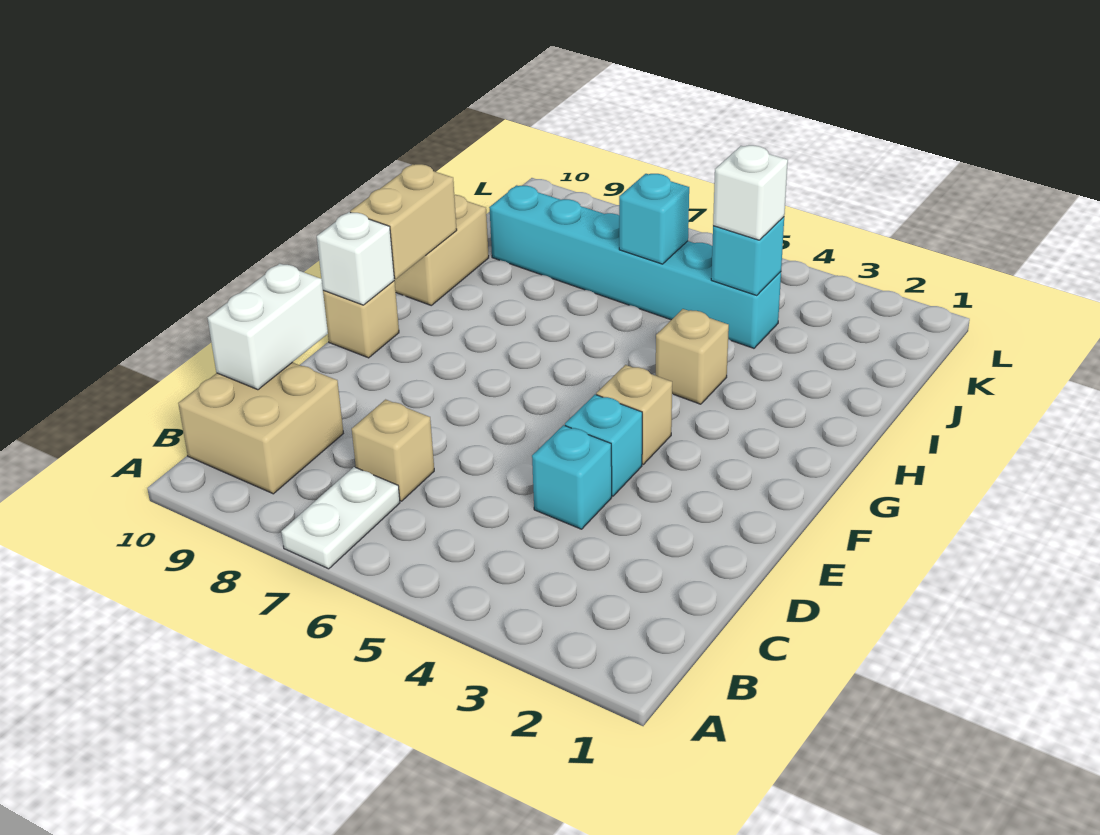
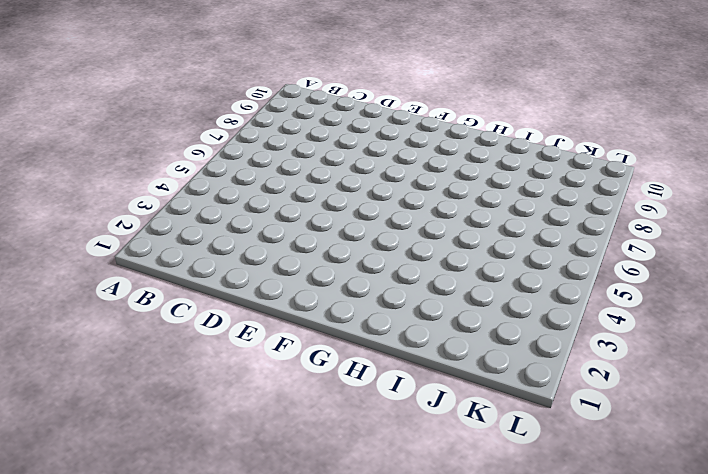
none -> white 1x2 plate [281,467,400,569]
none -> tan 2x2 brick [178,362,343,494]
none -> tan 1x1 brick [352,400,434,501]

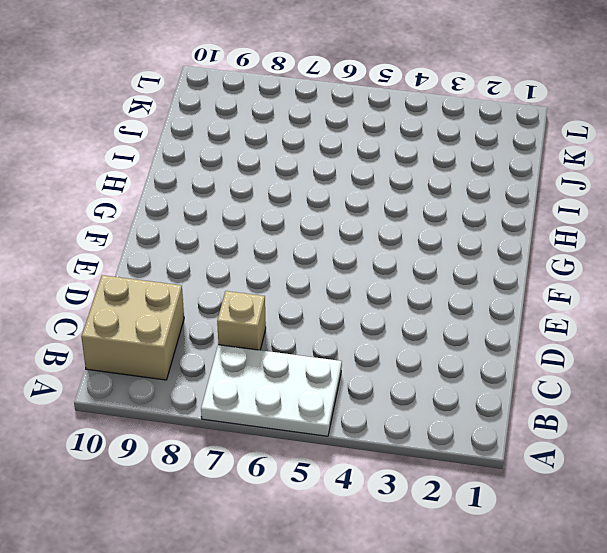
white 2x3 plate [201,345,342,436] -> white 1x2 plate [281,467,400,569]
none -> cyan 1x1 brick [532,425,612,529]
none -> cyan 1x1 brick [565,395,642,496]
none -> tan 1x1 brick [596,365,672,464]

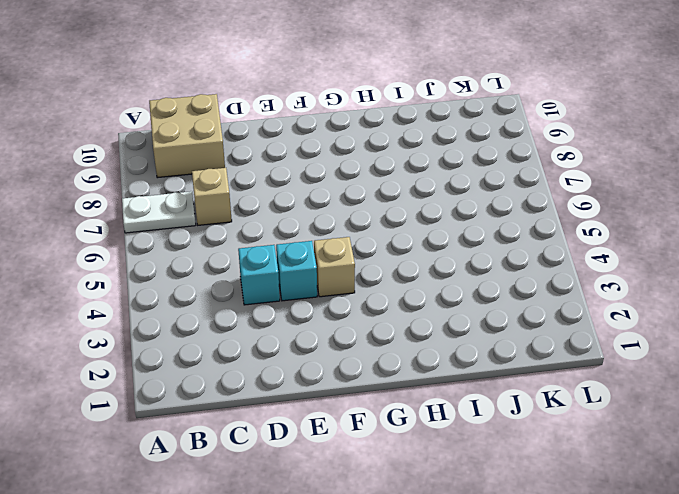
none -> tan 1x1 brick [323,281,399,358]
none -> tan 1x1 brick [656,309,729,404]
none -> tan 1x2 brick [394,195,489,305]

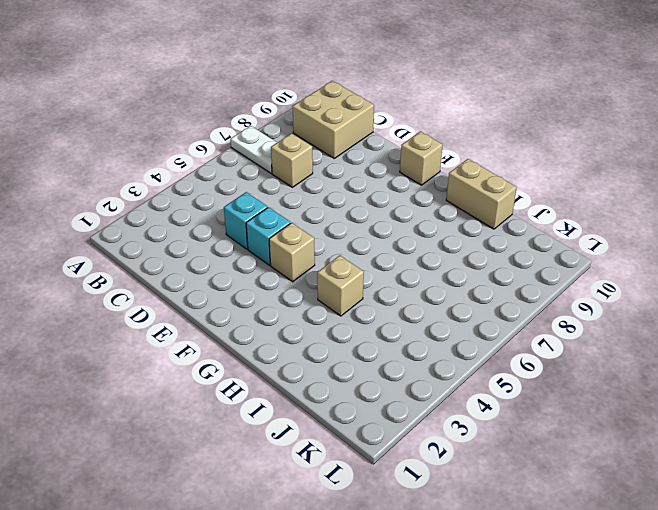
none -> cyan 1x6 brick [489,185,781,348]
none -> white 1x2 brick [208,264,328,390]
none -> white 1x1 brick [317,212,394,305]

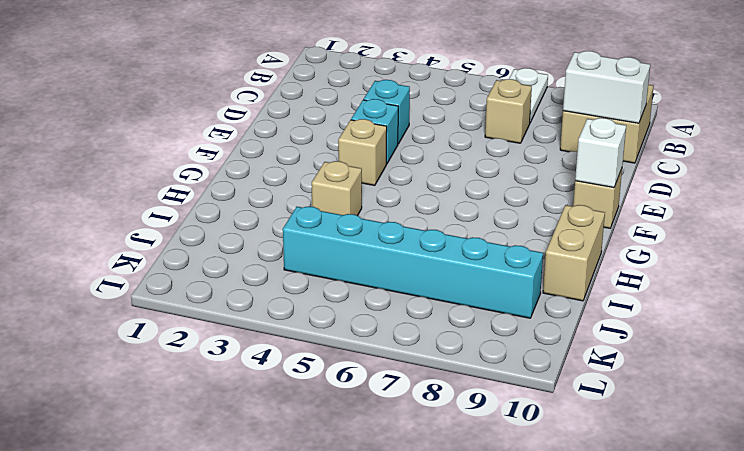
white 1x2 brick [563,51,650,123] -> white 1x2 brick turned to [208,264,328,390]
none -> tan 1x2 brick [350,164,457,279]
none -> cyan 1x1 brick [711,217,784,295]
none -> cyan 1x1 brick [619,174,689,264]

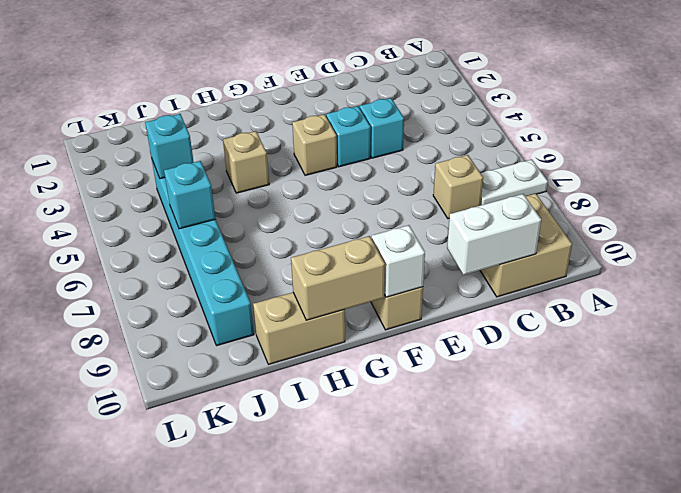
none -> white 1x1 brick [713,145,788,240]

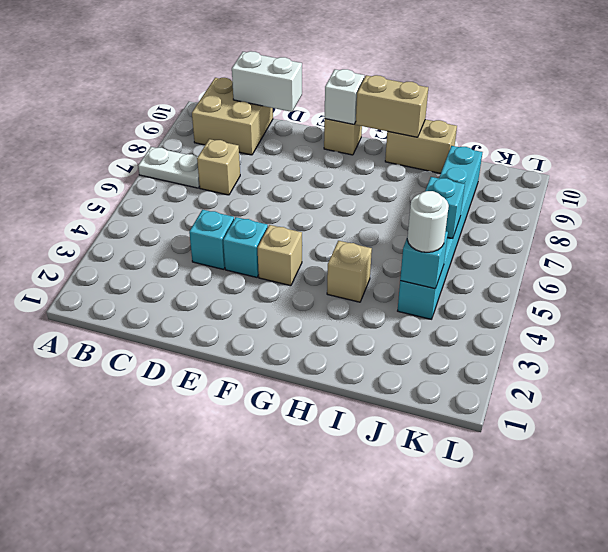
white 1x1 round brick [407,191,449,252] -> white 1x1 brick [713,145,788,240]

